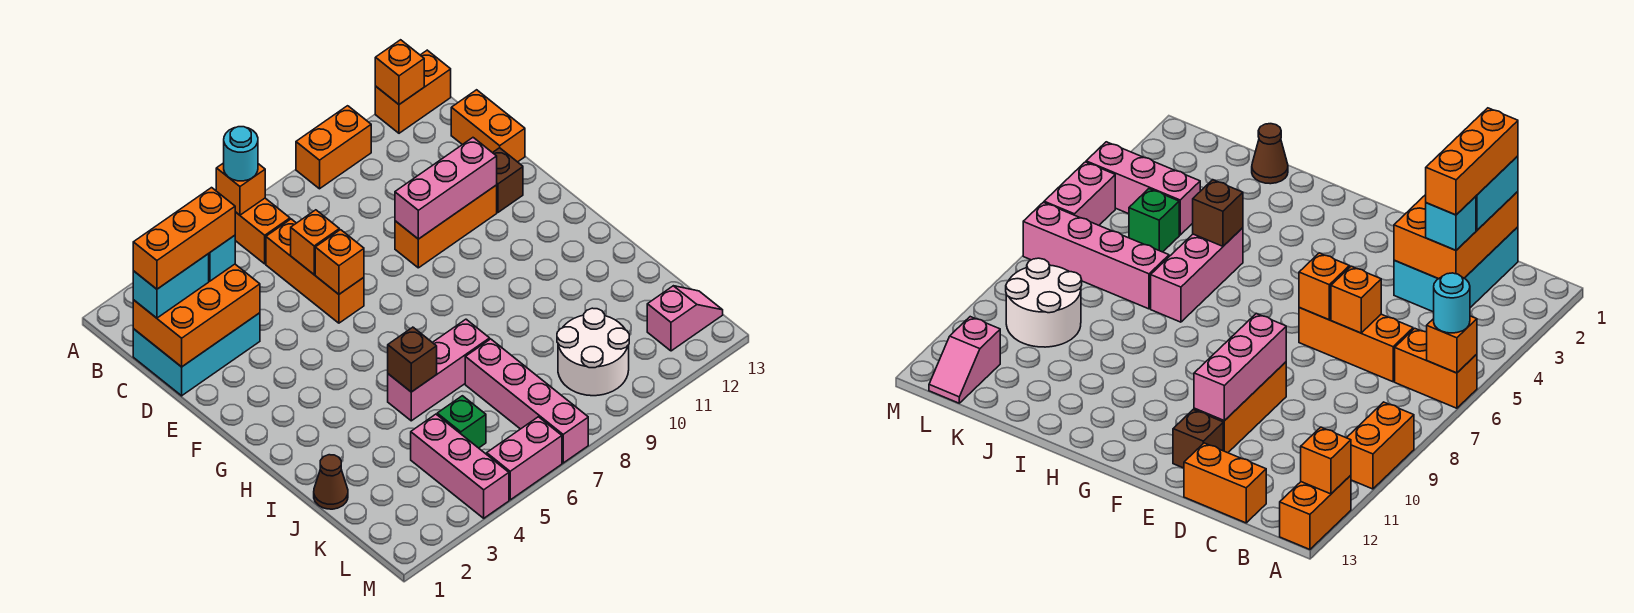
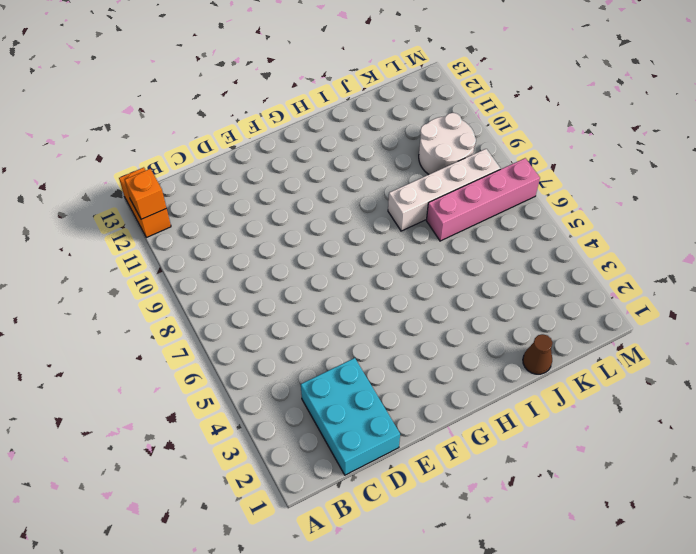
white 1x4 brick [388,149,500,231] -> none
none -> orange 1x2 brick [235,198,290,264]
none -> orange 1x2 brick [296,106,371,189]
none -> orange 1x3 brick [266,219,364,323]

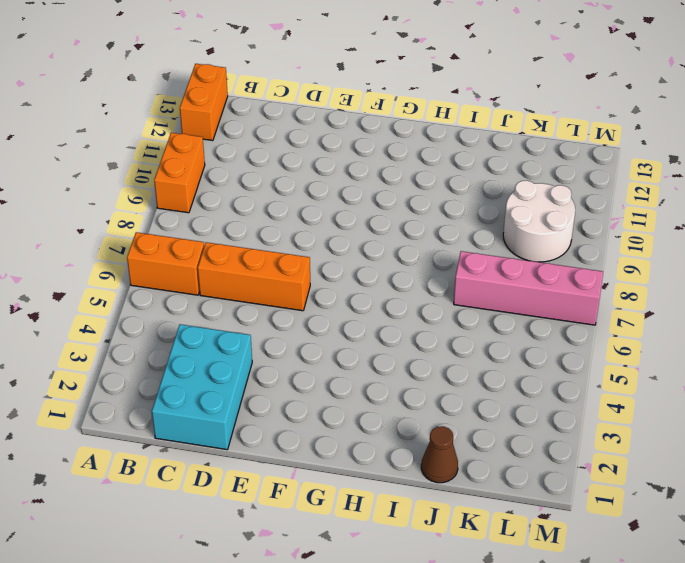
none -> orange 1x2 brick [451,90,525,162]
none -> orange 1x3 brick [395,185,497,268]
none -> brown 1x1 brick [493,148,523,212]

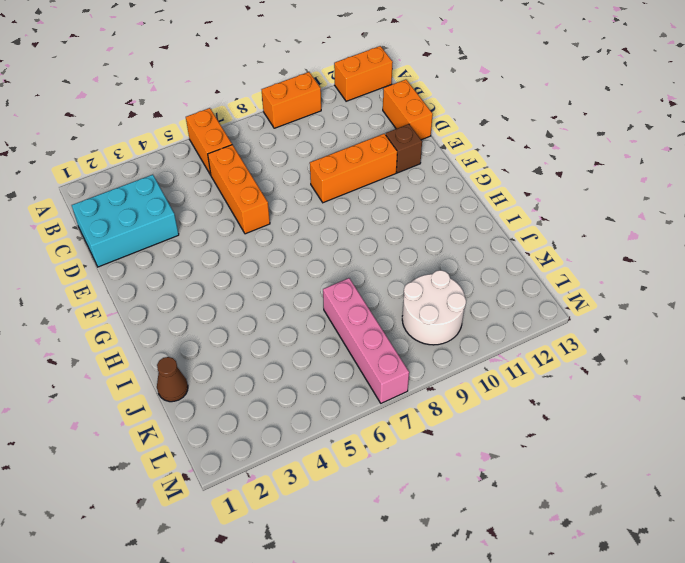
none -> pink 1x3 brick [388,319,490,421]
none -> pink 1x3 brick [411,414,509,518]
none -> green 1x1 brick [437,396,486,448]

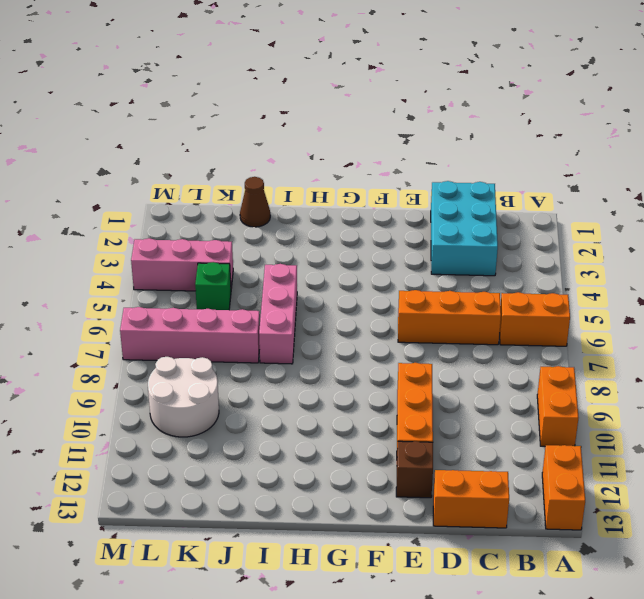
none -> pink 1x2 slope [647,286,723,351]
none -> pink 1x2 brick [487,417,562,500]
none -> orange 1x1 brick [216,163,265,215]

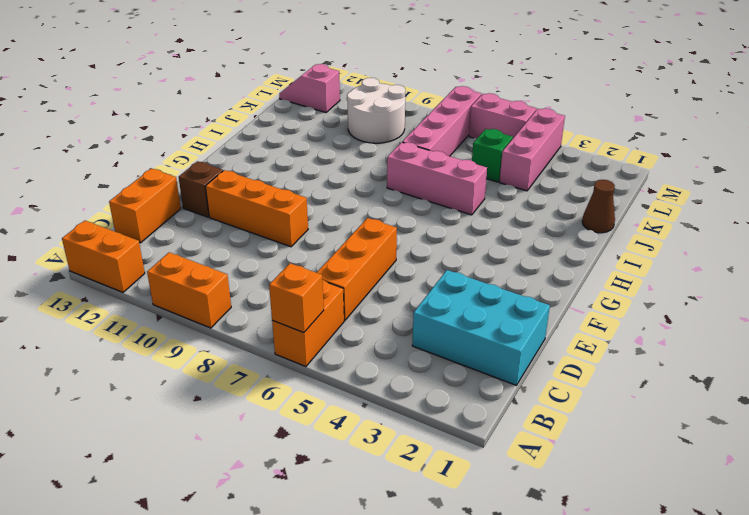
none -> orange 1x1 brick [375,40,424,104]
none -> orange 2x3 brick [133,264,260,367]
none -> orange 1x1 brick [291,210,339,274]

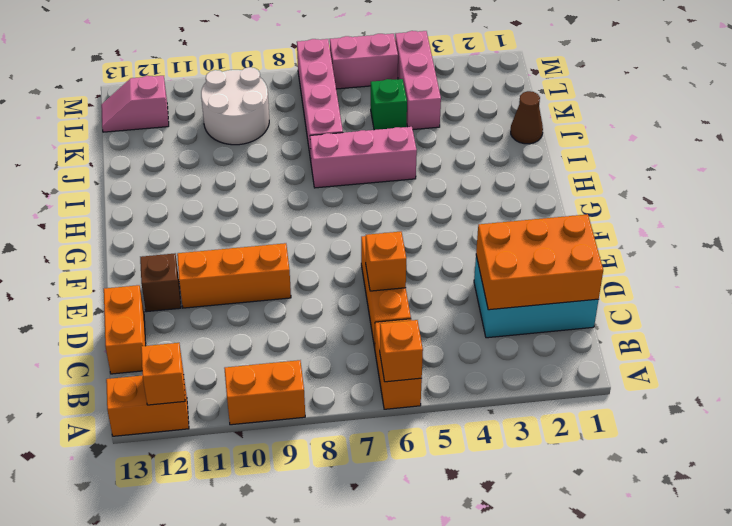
none -> orange 1x1 brick [315,230,364,294]
none -> pink 1x3 brick [395,138,497,239]
none -> brown 1x1 brick [388,327,437,392]

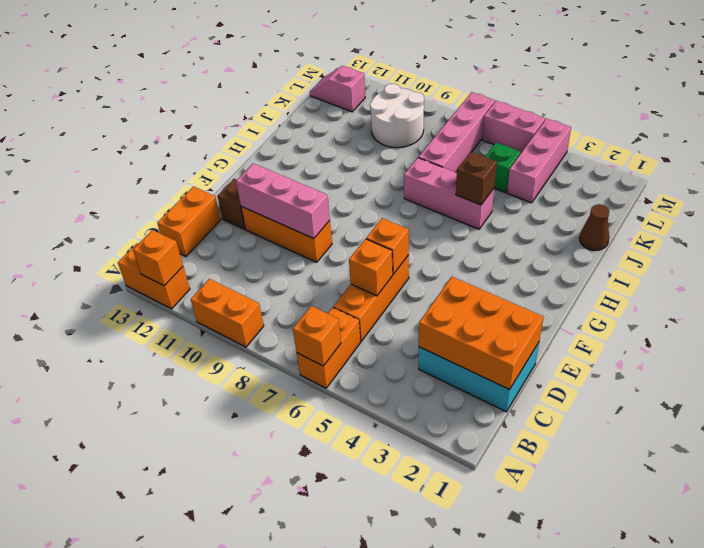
none -> cyan 1x1 round brick [224,127,258,181]
none -> cyan 1x2 brick [133,254,209,318]
none -> cyan 1x1 brick [209,235,235,281]

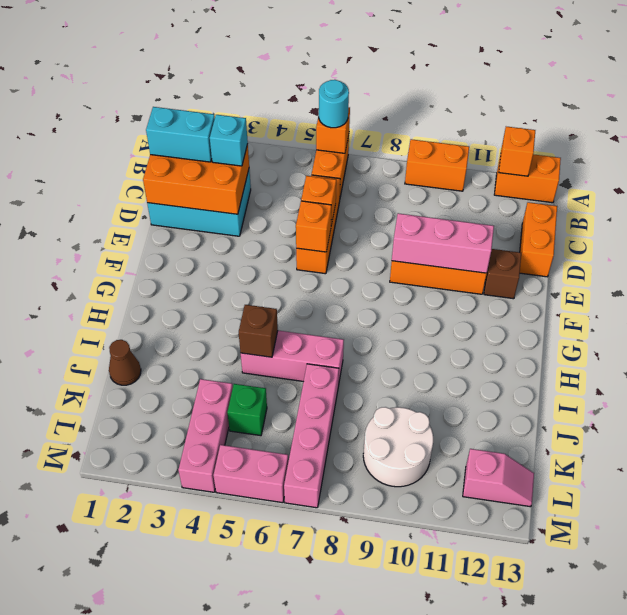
none -> orange 1x3 brick [133,188,235,289]

